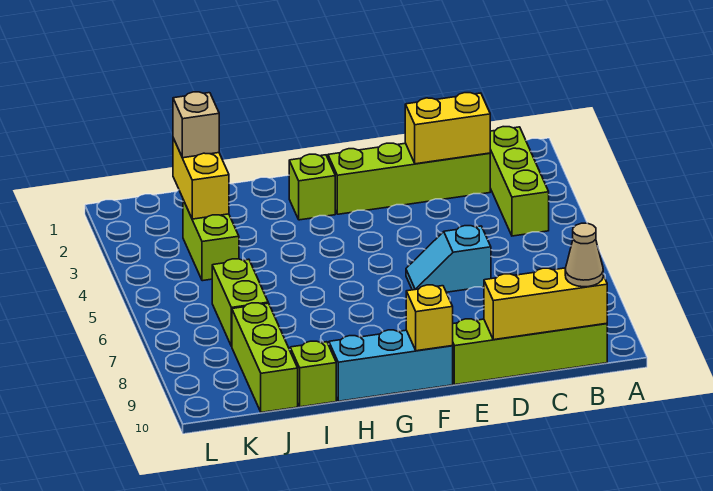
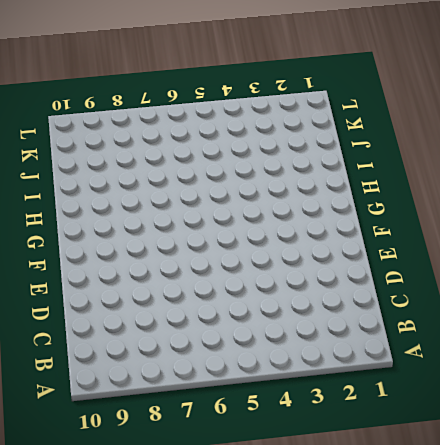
none -> lime 1x3 brick [490,127,549,236]
none -> lime 1x4 brick [453,319,607,385]
none -> lime 1x4 brick [328,143,490,214]

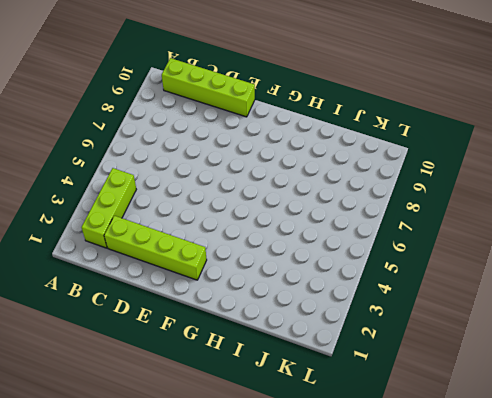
none -> cyan 1x2 slope [406,226,491,292]
none -> cyan 1x3 brick [329,330,453,401]
none -> lime 1x1 brick [289,154,335,220]

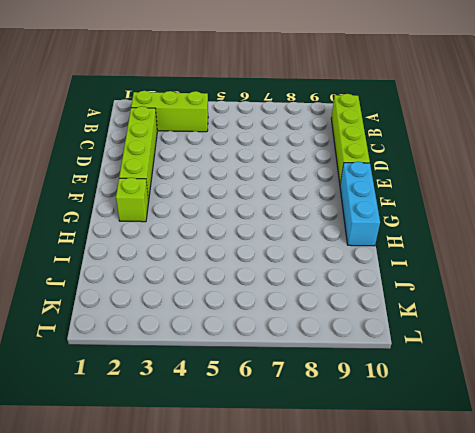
none -> cyan 1x2 slope [406,226,491,292]
none -> lime 1x1 brick [290,341,336,407]
none -> lime 1x2 brick [183,200,239,281]

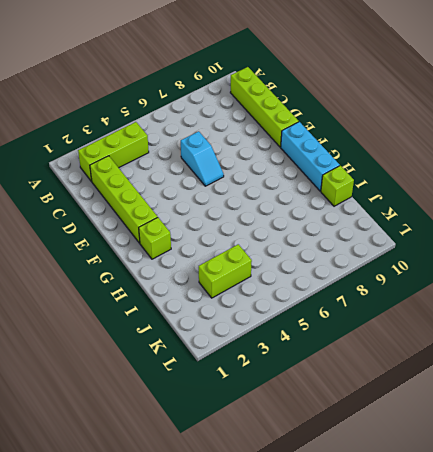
none -> lime 1x2 brick [212,259,268,346]
none -> lime 1x3 brick [232,303,298,412]
none -> yellow 1x3 brick [484,268,607,340]

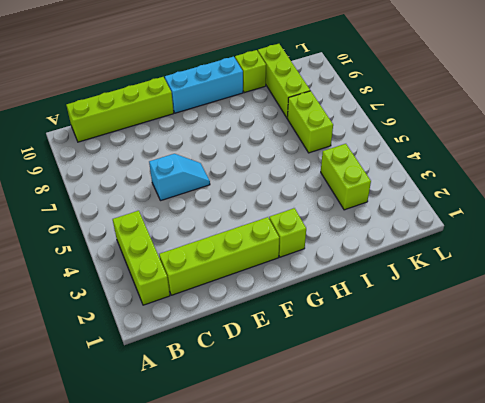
none -> yellow 1x3 brick [484,268,607,340]
none -> yellow 1x2 brick [405,93,490,164]
none -> yellow 1x1 brick [406,285,453,351]

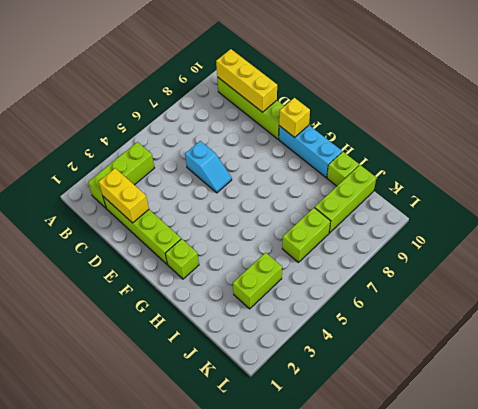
none -> yellow 1x2 brick [173,138,229,219]
none -> tan 1x1 cone [565,223,603,287]
none -> tan 1x1 brick [173,92,219,158]

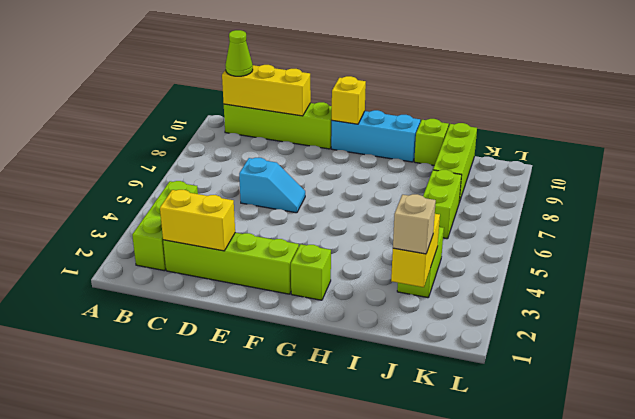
lime 1x1 cone [225,30,253,76] -> tan 1x1 cone [565,223,603,287]

